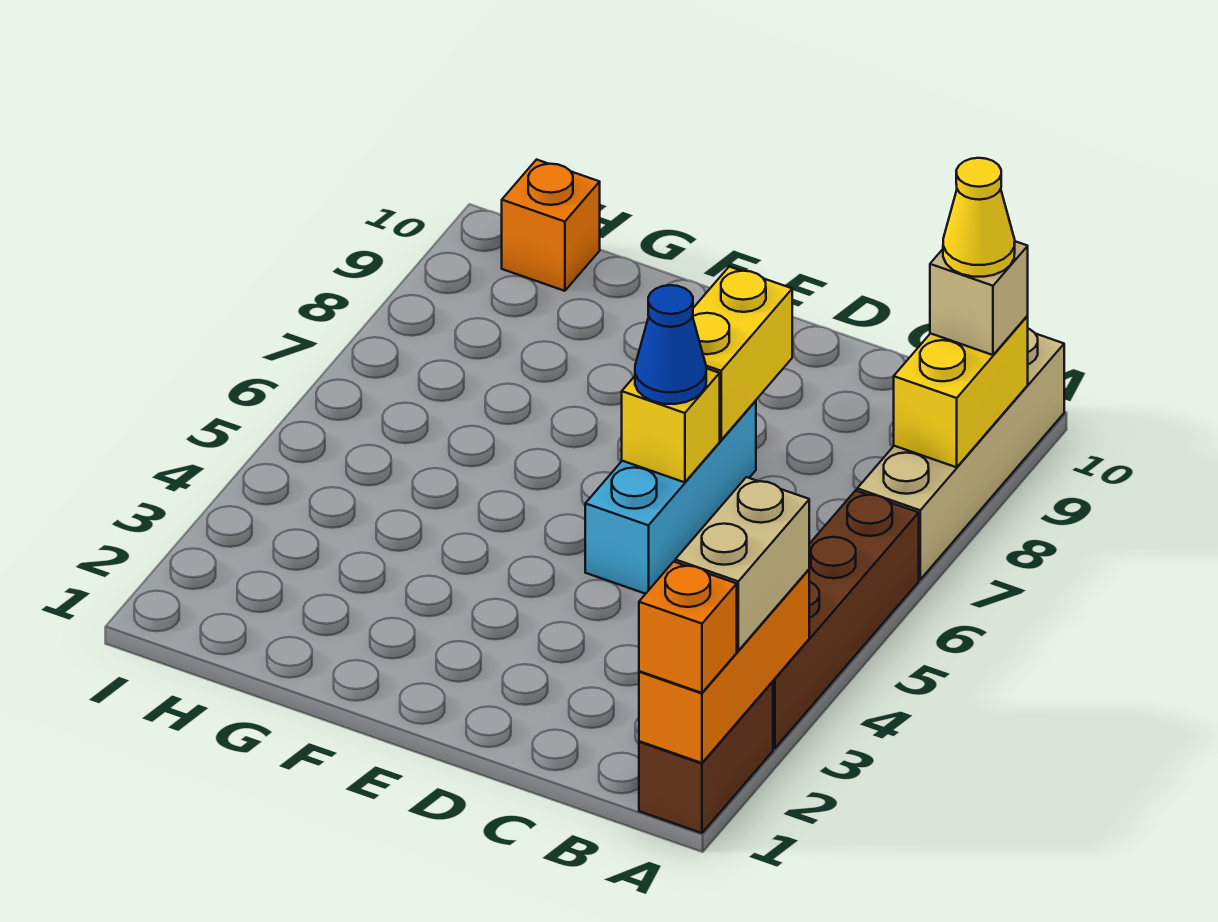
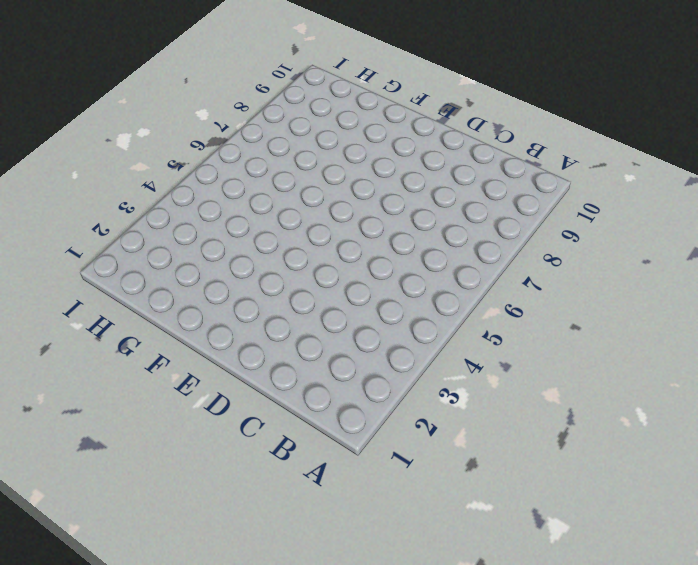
none -> brown 1x2 brick [639,681,773,833]
none -> brown 1x4 brick [773,491,919,749]
none -> tan 1x4 brick [857,329,1064,580]

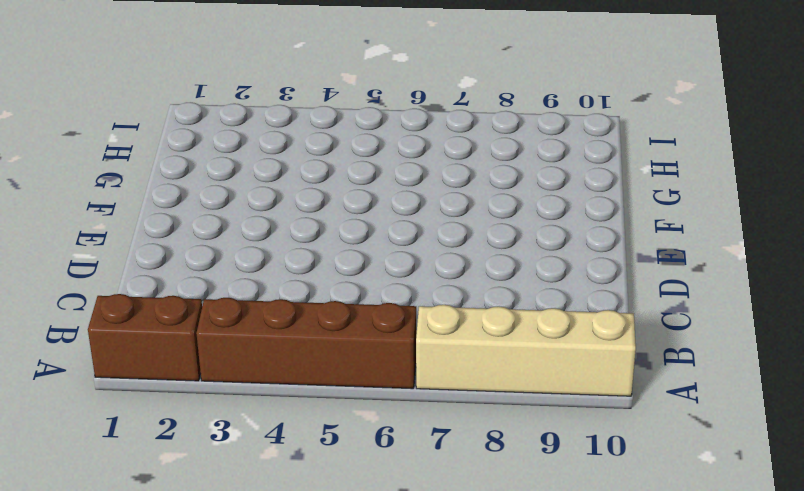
none -> cyan 1x3 brick [585,401,756,594]
none -> orange 1x1 brick [502,160,600,291]
none -> orange 1x3 brick [639,570,809,763]

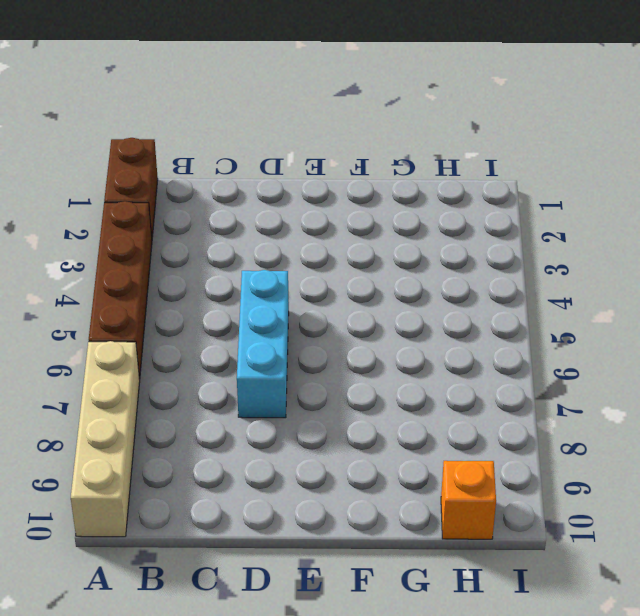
none -> orange 1x3 brick [639,570,809,763]
none -> yellow 1x2 brick [894,316,1028,467]
none -> yellow 1x1 brick [622,368,720,482]

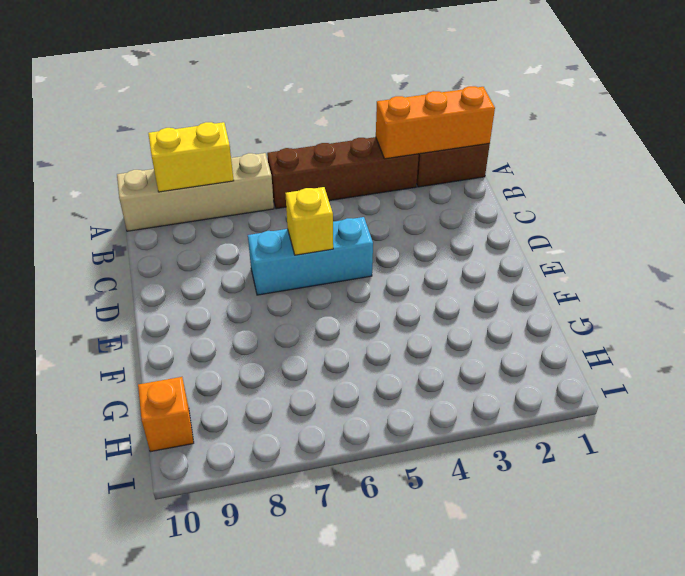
none -> yellow 1x2 brick [693,267,792,440]
none -> orange 1x1 brick [639,562,737,693]
none -> tan 1x2 brick [675,477,809,651]

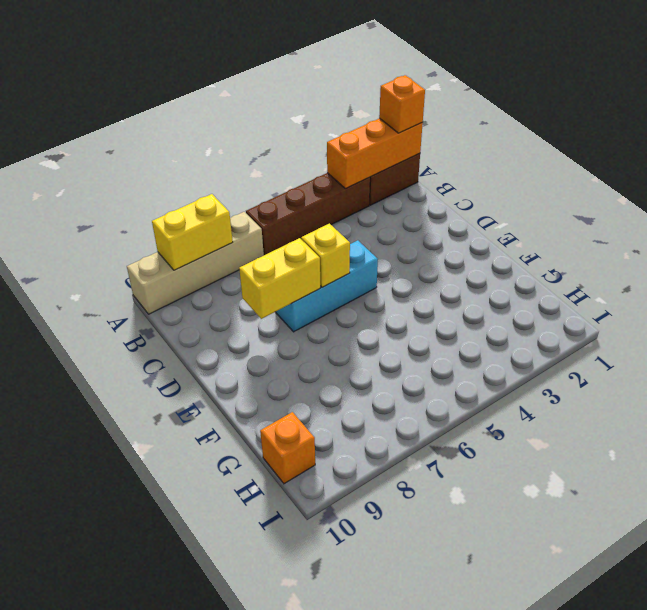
none -> tan 1x2 brick [675,477,809,651]
none -> tan 1x1 brick [930,241,1028,355]
none -> blue 1x1 cone [635,285,706,404]

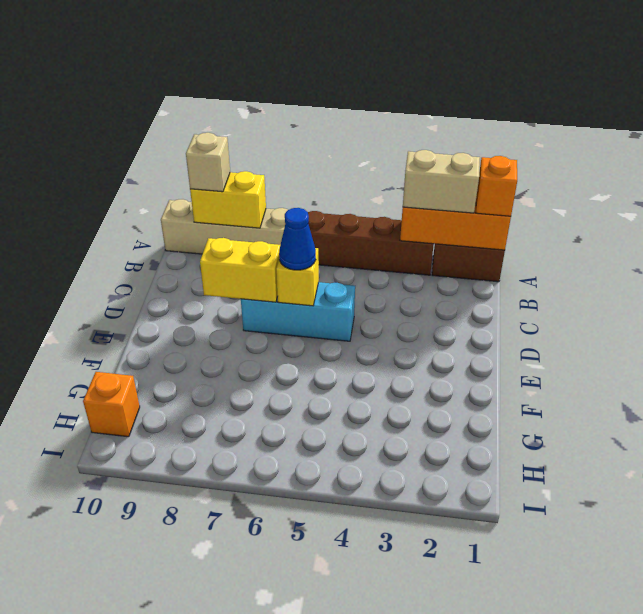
none -> yellow 1x1 cone [943,158,1015,277]

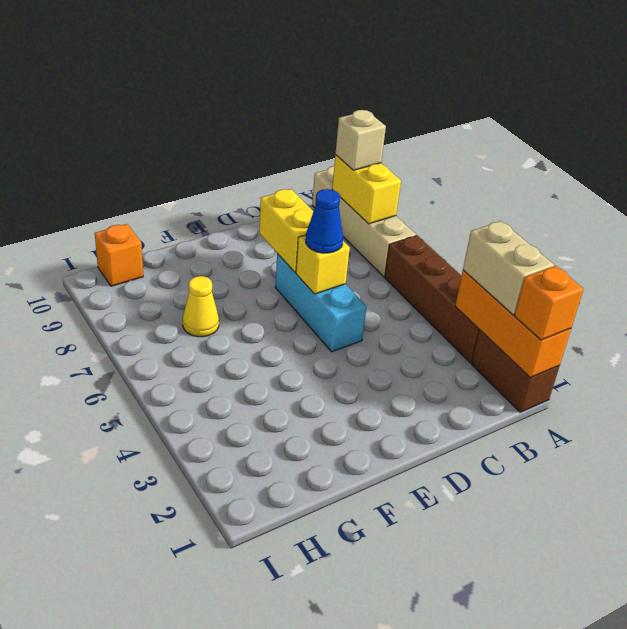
yellow 1x1 cone [183,276,219,337] -> yellow 1x1 cone moved to [943,158,1015,277]

